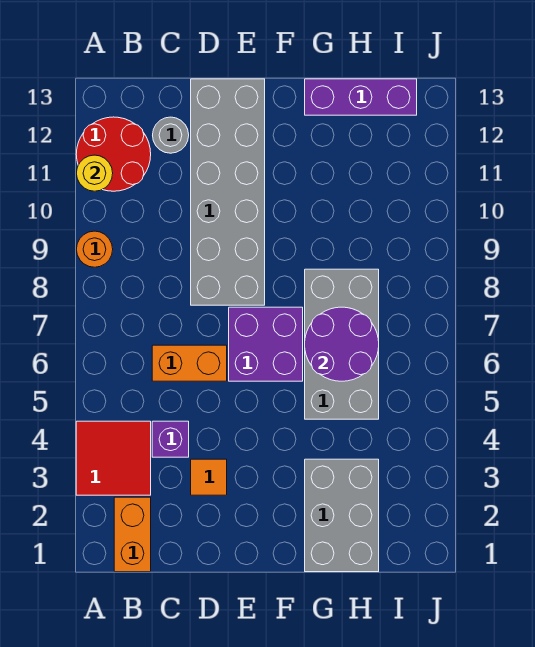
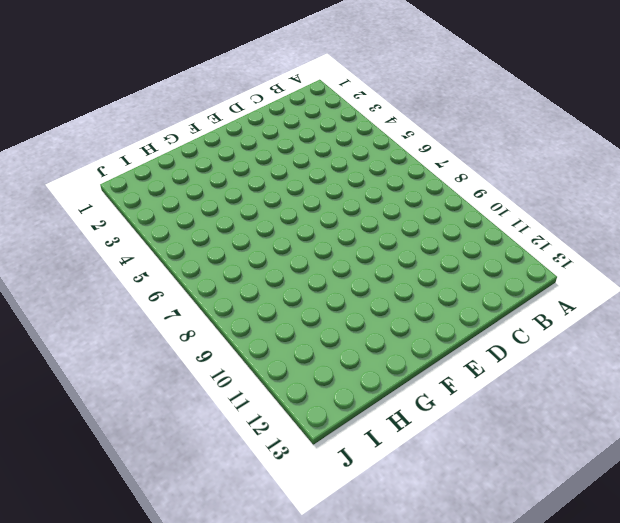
none -> red 2x2 tile [76,421,151,495]
none -> orange 1x1 round brick [76,231,113,267]
none -> red 2x2 round brick [76,117,151,191]

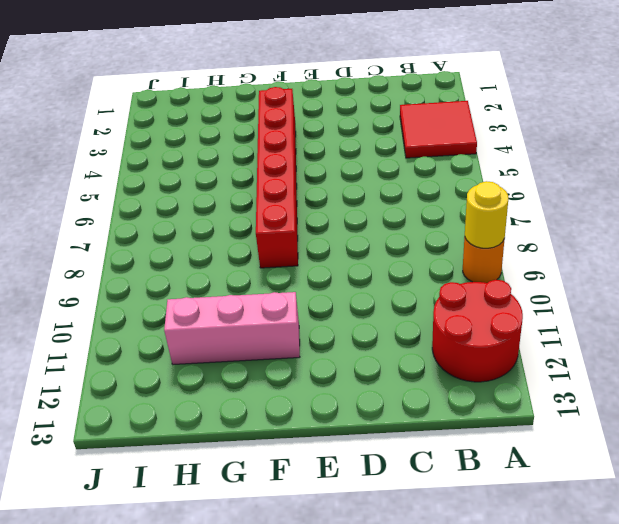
yellow 1x1 round brick [465,181,508,248] -> yellow 1x1 round brick moved to [76,155,113,191]
red 1x6 brick [256,87,298,268] -> purple 2x2 brick [229,307,303,381]
pink 1x3 brick [164,292,300,365] -> none
none -> orange 1x2 brick [114,497,151,572]
none -> purple 1x1 brick [152,421,189,457]
none -> orange 1x2 brick [152,345,227,381]

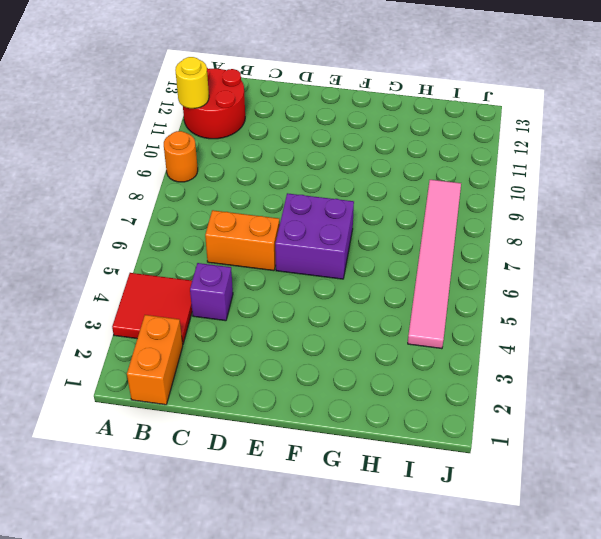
pink 1x6 tile [408,180,461,349] -> none
none -> grey 1x1 round brick [153,117,189,153]
none -> orange 1x1 tile [191,459,227,495]
none -> grey 2x6 brick [191,79,265,305]

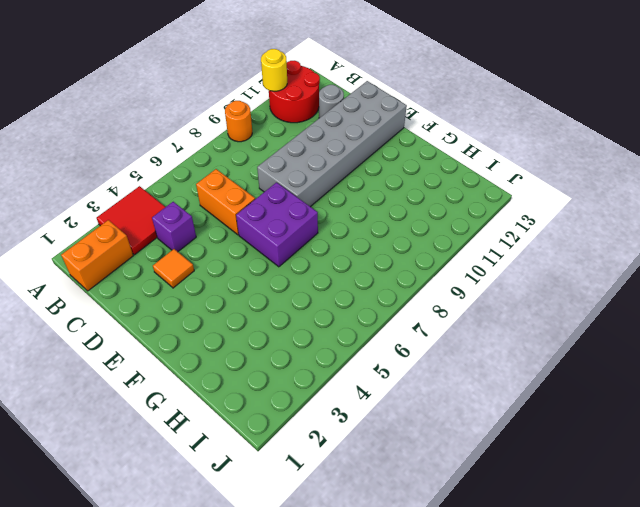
none -> grey 2x3 brick [305,459,379,572]
none -> grey 2x4 brick [305,269,379,419]
none -> purple 1x3 brick [305,79,417,115]

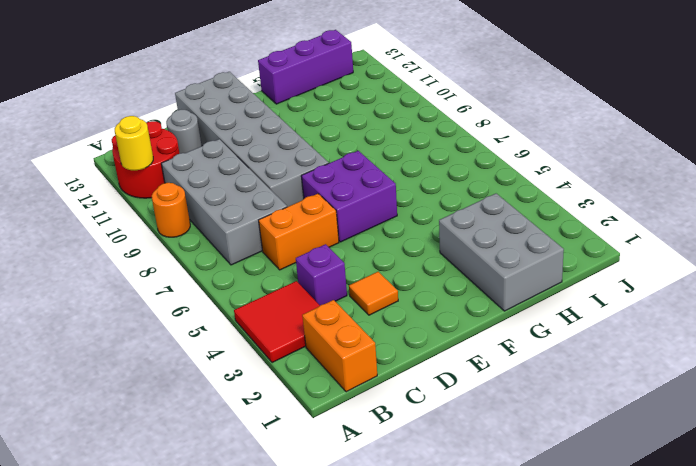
grey 2x4 brick [161,139,287,265] -> grey 2x4 brick moved to [305,269,379,419]
none -> purple 2x2 round brick [305,307,379,381]

